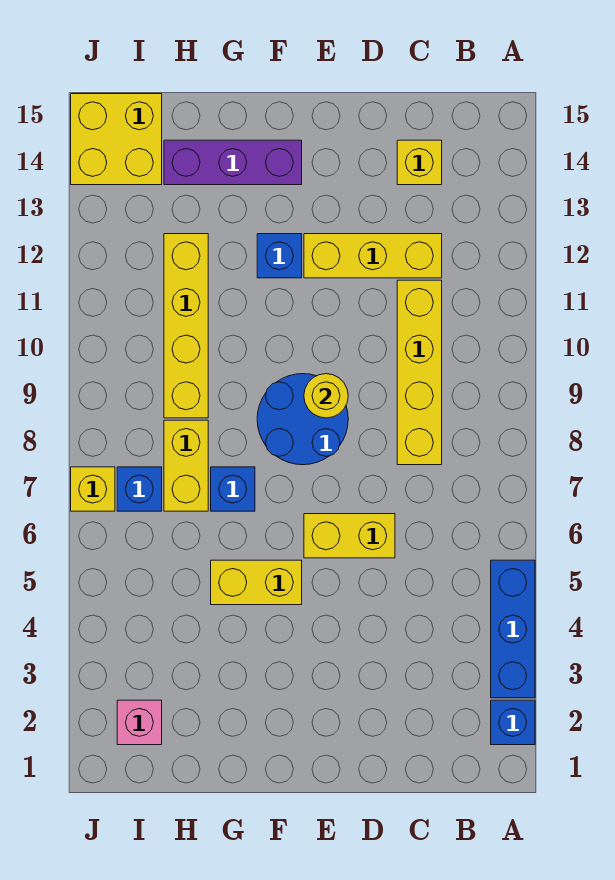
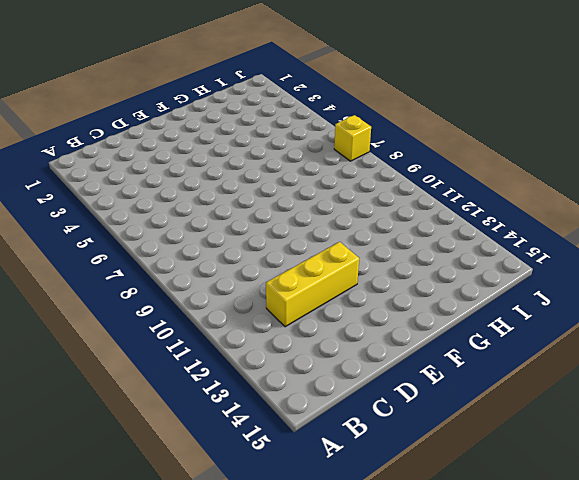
none -> blue 1x1 brick [491,700,535,745]
none -> blue 1x3 brick [491,560,535,698]
none -> yellow 1x4 brick [397,280,442,465]

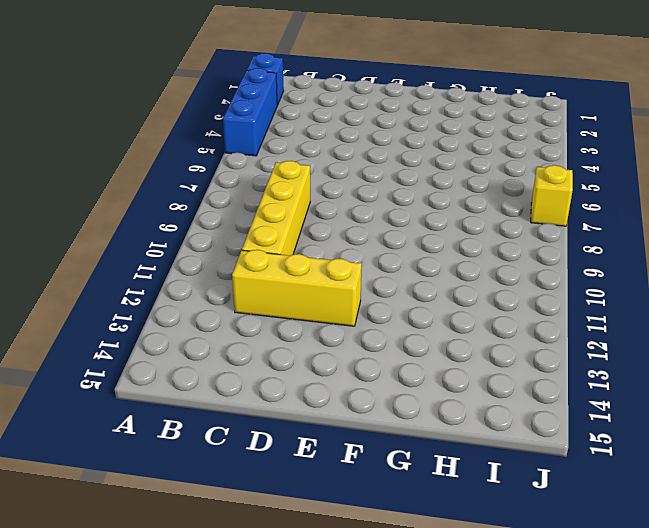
none -> yellow 1x1 brick [397,140,442,185]
none -> yellow 1x2 brick [304,514,395,558]
none -> blue 2x2 round brick [257,374,348,465]

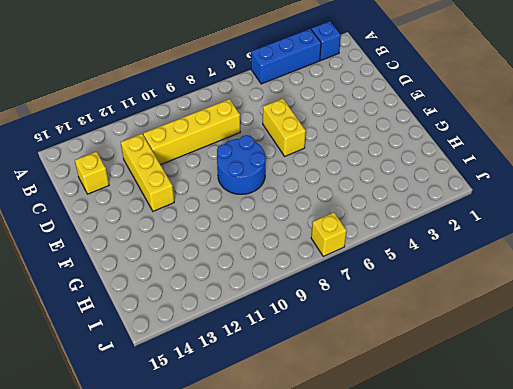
none -> yellow 1x2 brick [211,560,302,605]
none -> blue 1x1 brick [257,234,302,278]
none -> purple 1x3 brick [164,140,302,185]

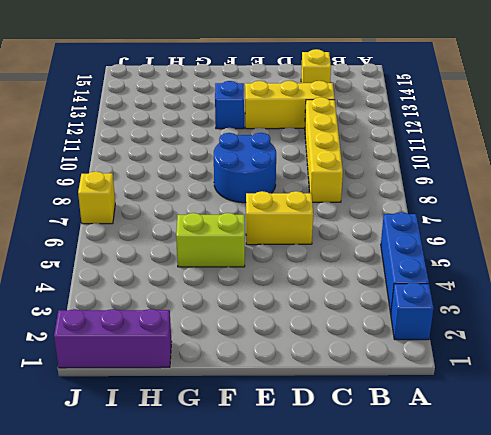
lime 1x2 brick [176,213,245,267] -> yellow 1x2 brick [211,560,302,605]
purple 1x3 brick [54,309,172,368] -> purple 1x3 brick moved to [164,140,302,185]
none -> blue 1x1 brick [211,467,255,511]
none -> yellow 1x2 brick [164,420,208,511]
none -> yellow 1x4 brick [164,234,208,418]

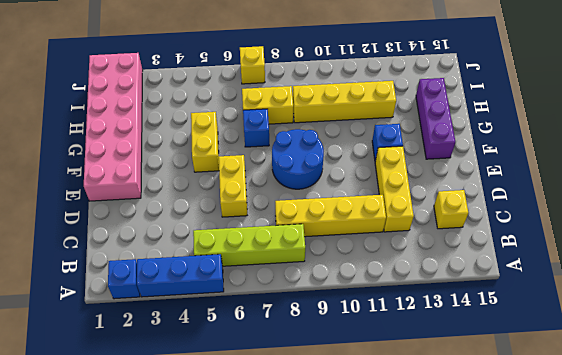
lime 1x4 brick [193,224,305,266] -> none
pink 2x6 brick [84,53,143,201] -> pink 1x1 brick [117,700,162,745]
none -> blue 1x1 brick [117,467,162,511]
none -> yellow 2x2 brick [71,94,162,185]
none -> yellow 1x1 round brick [304,374,348,418]

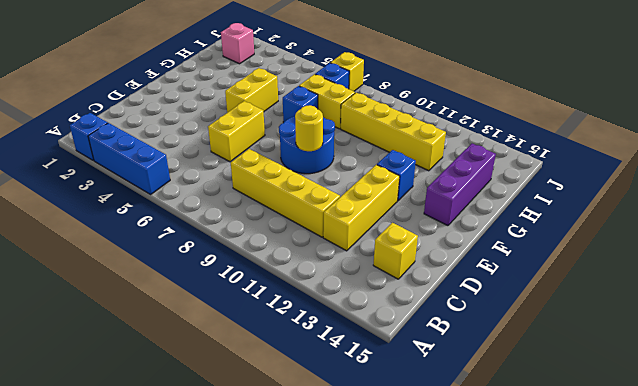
none -> yellow 2x2 brick [71,94,162,185]

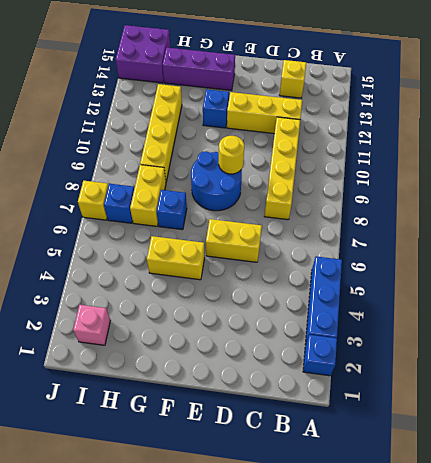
purple 2x2 brick [116,25,170,83] -> yellow 2x2 brick [71,94,162,185]

